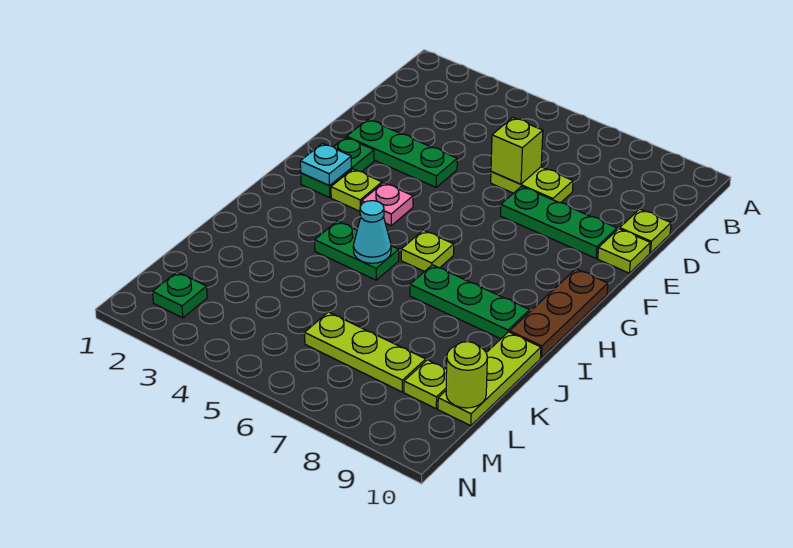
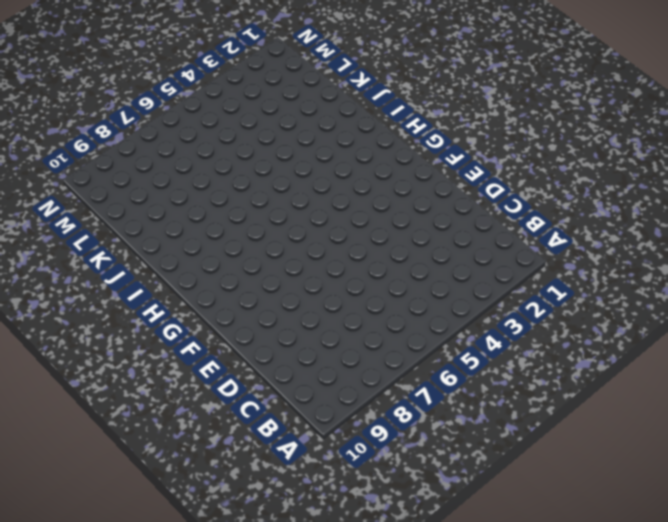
none -> lime 1x2 plate [491,167,573,203]
none -> lime 1x1 plate [620,209,671,253]
none -> green 1x3 plate [347,120,457,187]

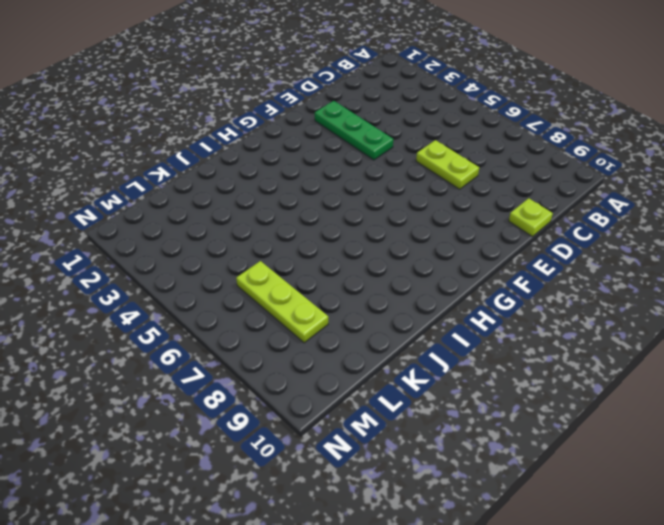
none -> green 1x3 plate [501,186,617,258]
none -> lime 1x1 plate [598,229,650,273]
none -> green 1x2 plate [301,137,374,198]

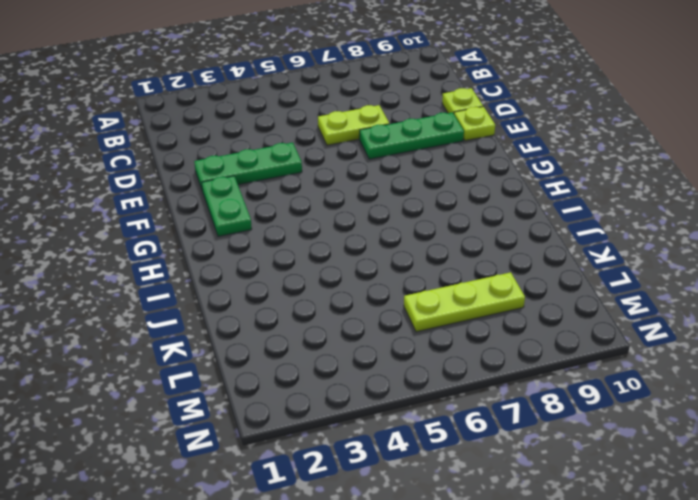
none -> lime 1x1 plate [331,169,382,211]
none -> pink 1x1 plate [362,183,413,226]
none -> brown 1x3 plate [510,269,608,358]

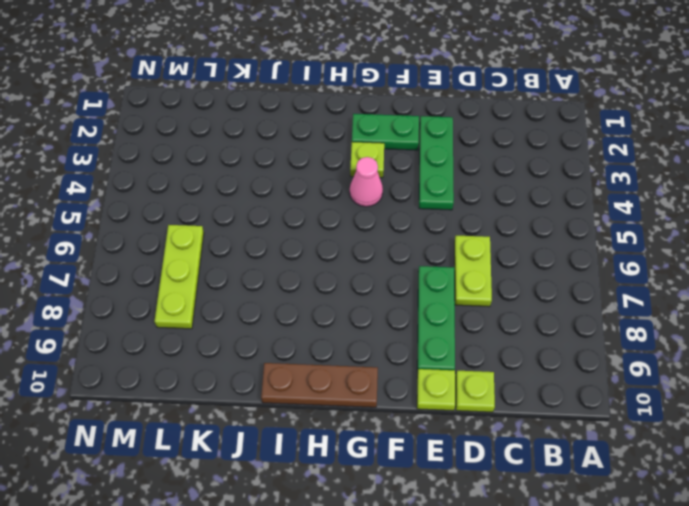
pink 1x1 cone [350,157,383,207] -> pink 1x1 plate [362,183,413,226]
none -> lime 1x1 plate [401,230,454,272]
none -> green 1x2 plate [315,221,399,280]
none -> green 1x3 plate [410,265,530,339]

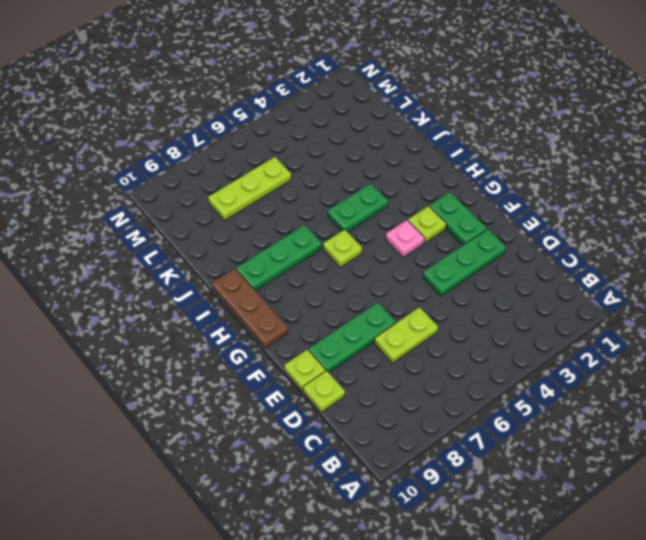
none -> lime 1x3 plate [438,332,541,426]
none -> lime 1x1 plate [404,360,447,409]
none -> green 1x1 plate [153,272,207,318]

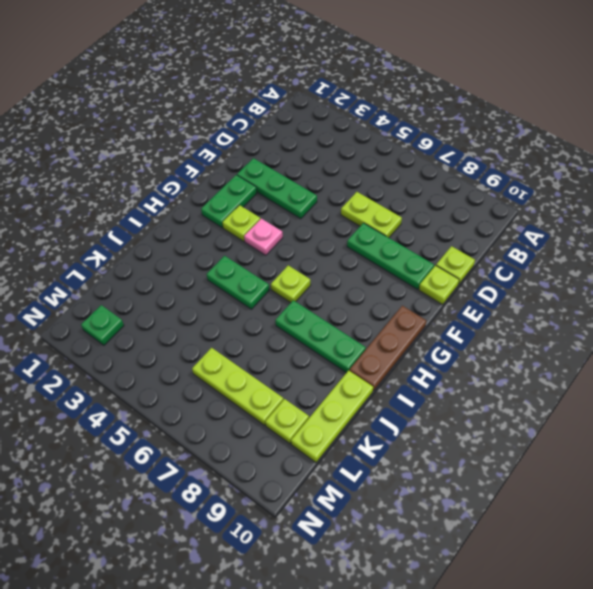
none -> lime 1x1 brick [491,118,543,184]
none -> cyan 1x1 plate [300,143,351,186]
none -> cyan 1x1 cone [353,201,391,263]

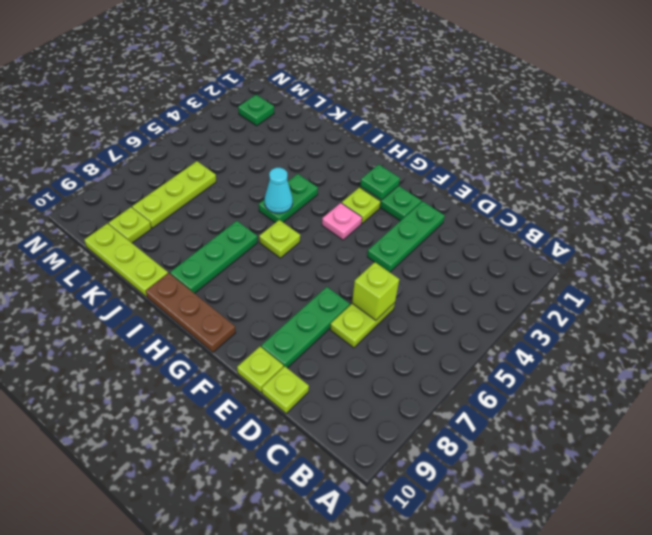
green 1x1 plate [360,164,400,200] -> cyan 1x1 plate [300,143,351,186]
none -> lime 1x1 round brick [446,342,487,408]

